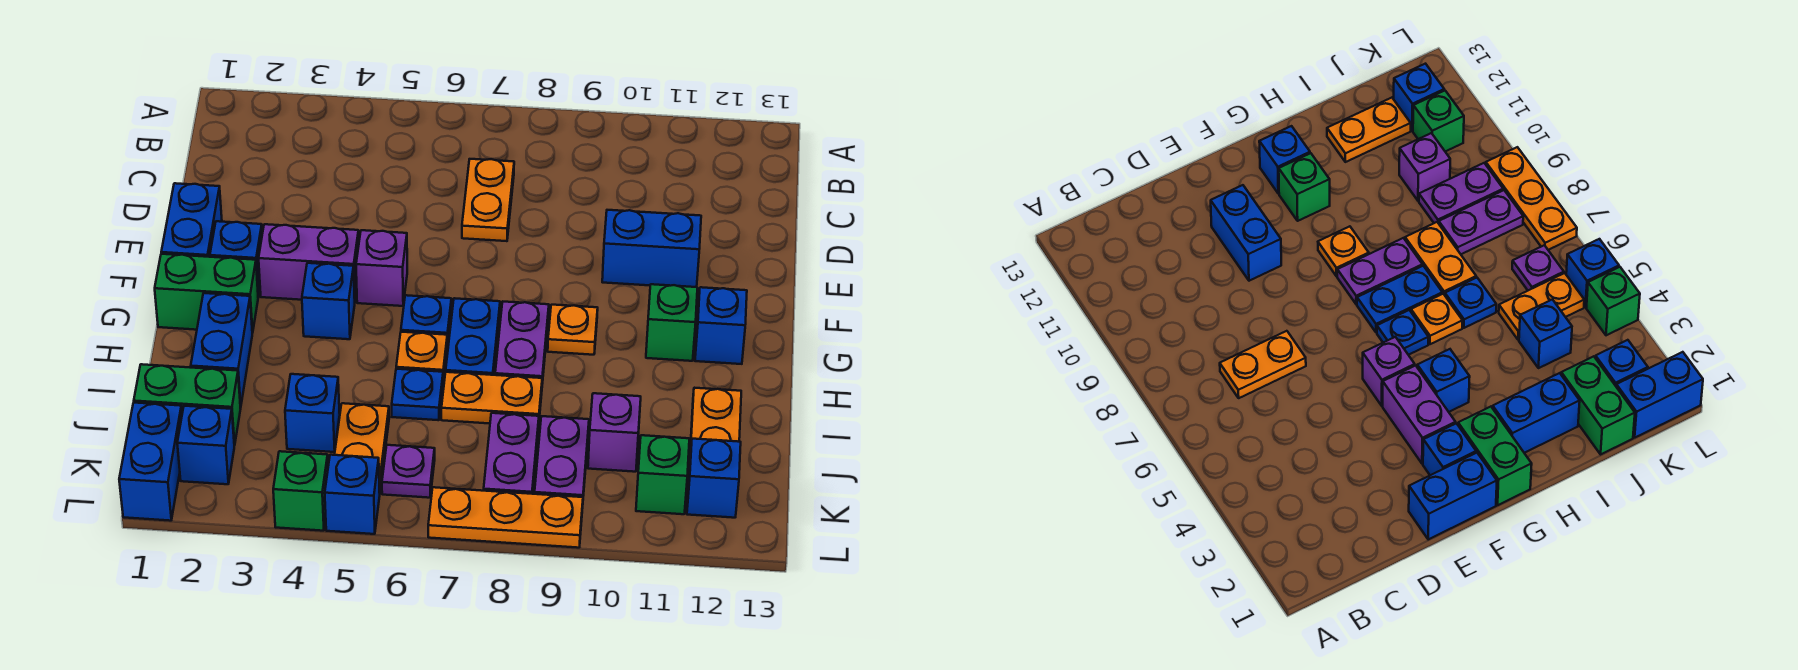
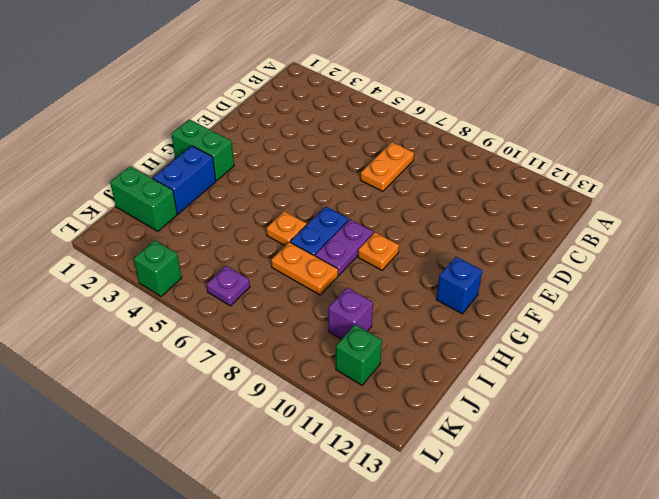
none -> blue 1x2 brick [161,183,222,257]
none -> blue 1x2 brick [602,210,701,287]
none -> blue 1x1 brick [210,221,262,297]
none -> purple 1x2 brick [259,224,359,300]

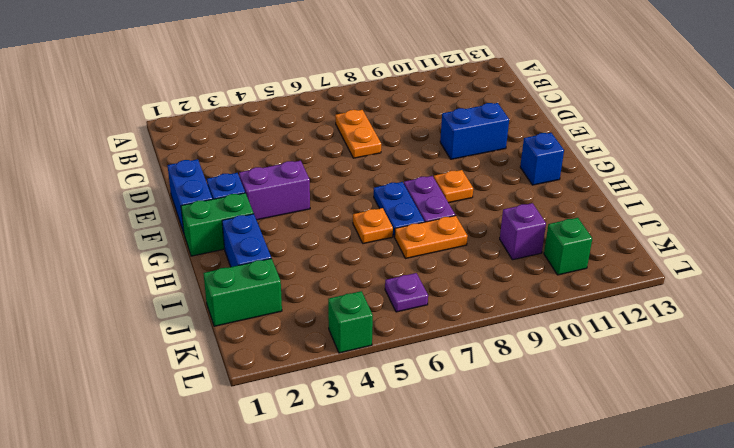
none -> purple 1x1 brick [356,230,407,306]
none -> blue 1x1 brick [302,263,355,339]
none -> blue 1x1 plate [401,295,451,345]
none -> green 1x1 brick [646,284,697,361]

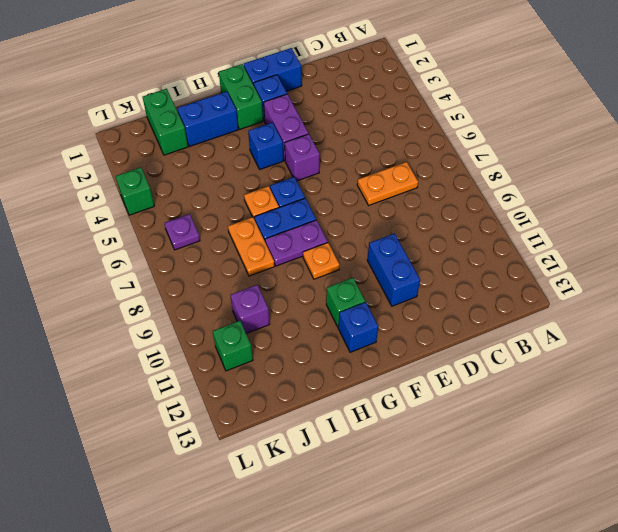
none -> blue 1x1 plate [392,369,443,420]
none -> orange 1x2 plate [689,388,741,468]
none -> blue 1x1 brick [285,374,340,452]
none -> orange 1x2 plate [335,403,389,493]

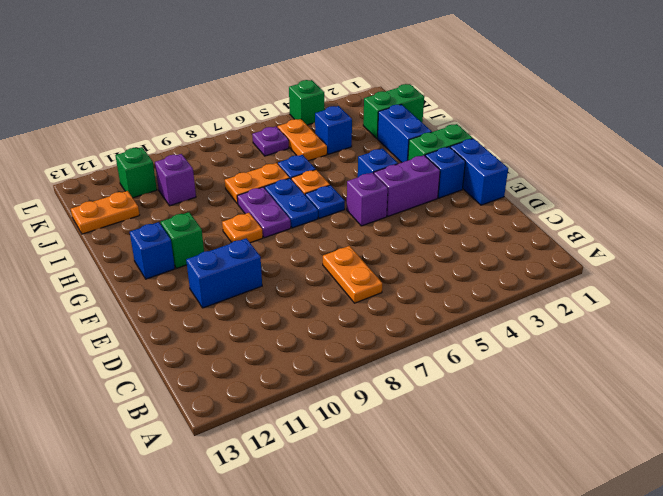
orange 1x2 plate [71,191,139,234] -> orange 1x2 plate turned to [689,388,741,468]
none -> purple 1x2 plate [484,413,539,494]
none -> purple 1x2 plate [535,416,589,497]
none -> blue 1x2 brick [119,403,182,521]
none -> blue 1x1 brick [177,406,234,484]

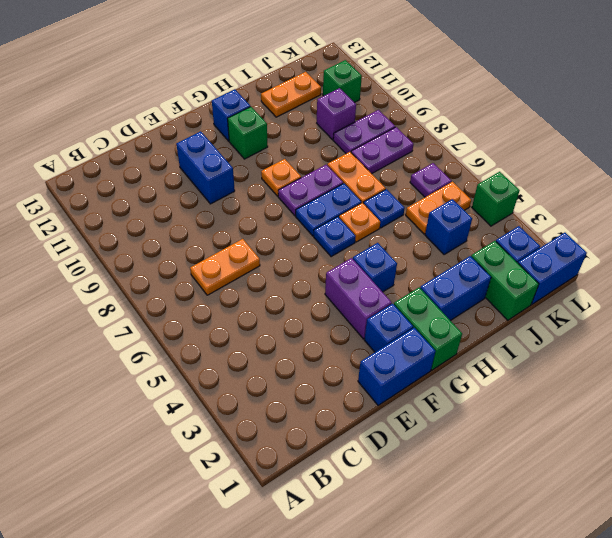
none -> purple 1x1 brick [356,230,407,306]
none -> blue 1x1 brick [687,439,741,518]
none -> blue 1x1 brick [325,455,380,534]
none -> orange 1x3 plate [428,487,583,548]

